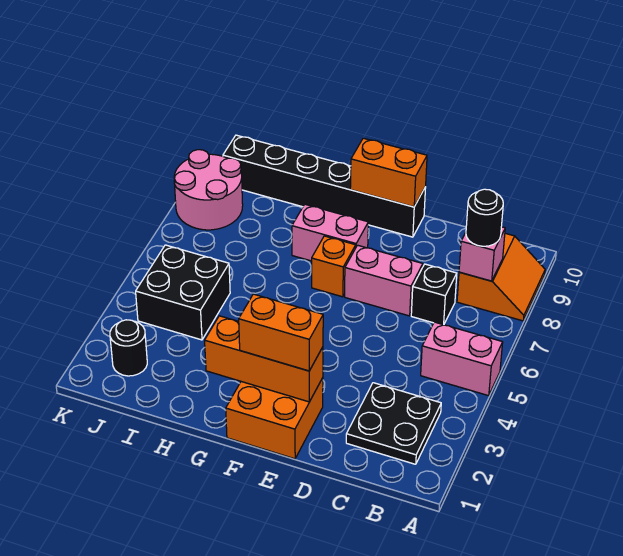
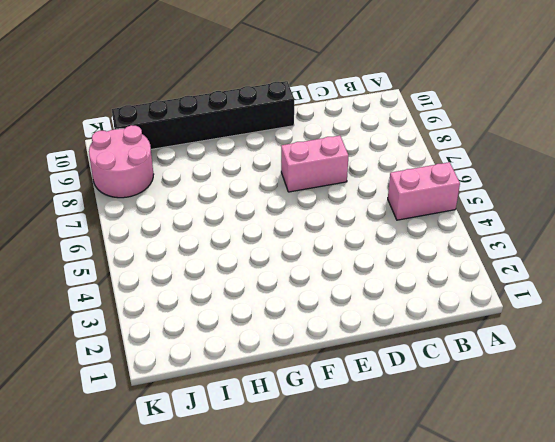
none -> orange 2x2 slope [457,233,545,321]
none -> black 2x2 plate [346,383,441,464]
none -> black 1x1 brick [411,264,457,325]

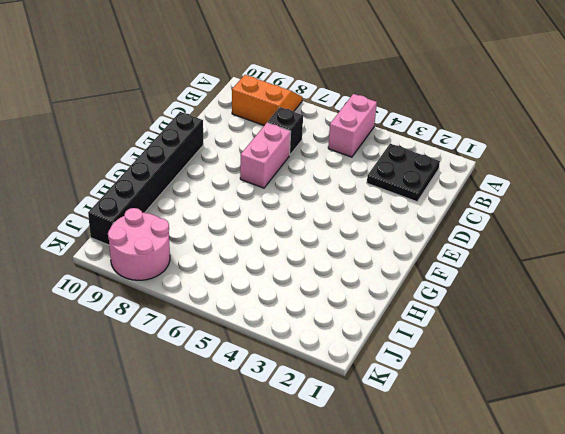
none -> orange 2x2 brick [226,378,323,459]
none -> orange 1x1 brick [312,236,356,297]
none -> pink 1x2 brick [292,204,368,261]

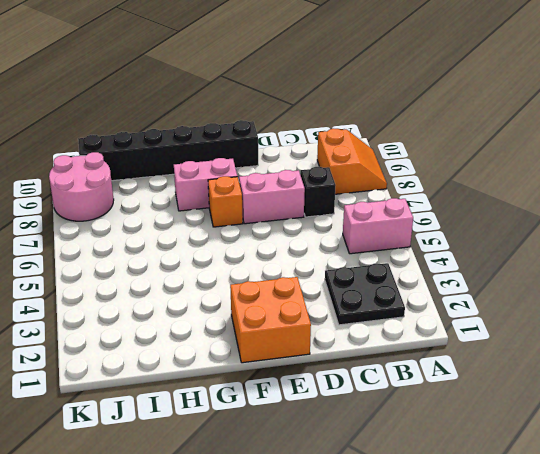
none -> black 2x2 brick [136,245,230,340]
none -> black 1x1 round brick [110,320,147,376]
none -> pink 1x1 brick [459,227,505,281]

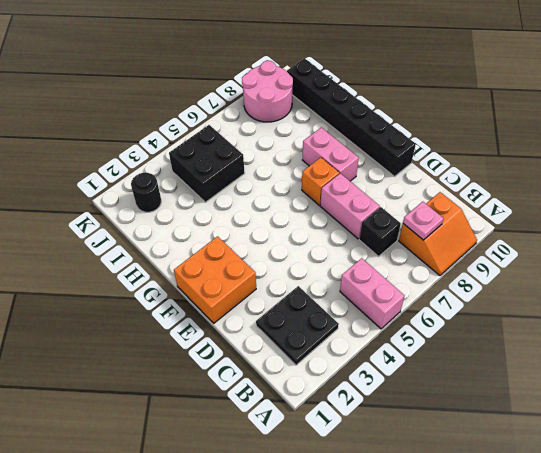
pink 1x1 plate [403,202,444,240] -> pink 1x1 brick [459,227,505,281]
none -> orange 1x3 brick [205,316,323,402]
none -> orange 1x2 brick [350,138,427,207]
none -> black 1x1 round brick [466,189,503,246]

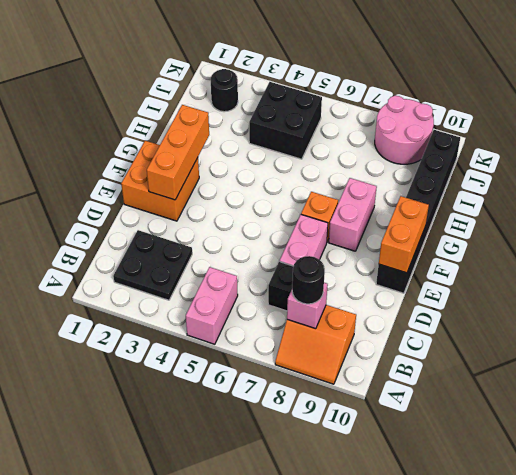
none -> orange 1x2 brick [239,294,323,371]

